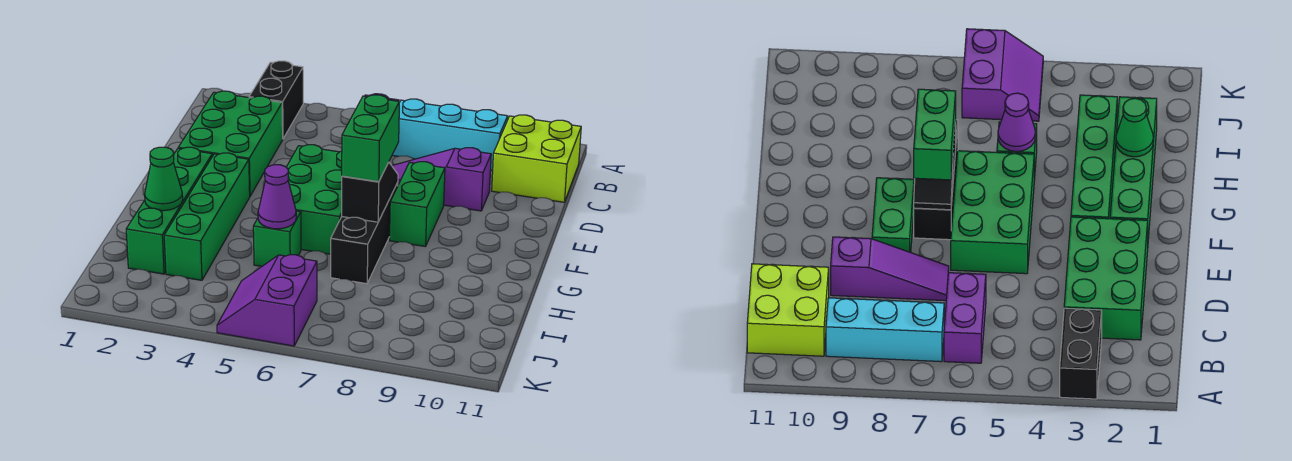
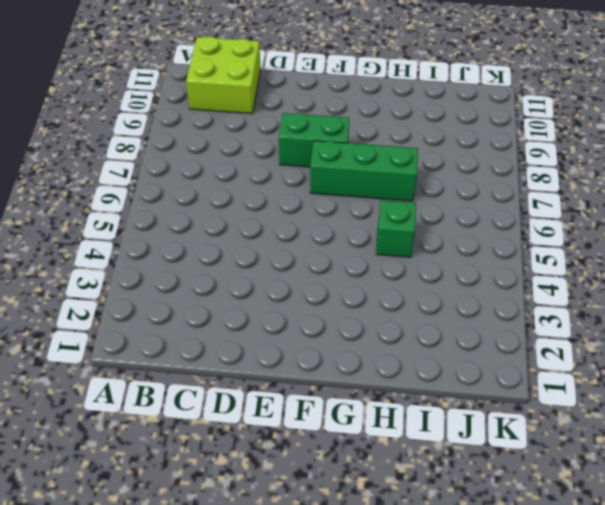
green 1x3 brick [310,141,418,201] -> black 1x3 brick [331,183,398,284]
none -> black 1x2 brick [249,61,303,138]
none -> purple 1x2 brick [944,273,986,363]
none -> cyan 1x3 brick [392,99,508,171]

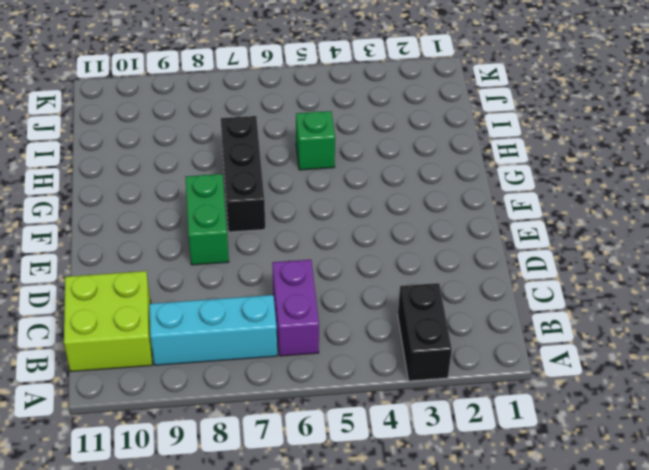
none -> green 2x3 brick [178,91,283,196]
none -> purple 1x3 slope [392,148,491,211]
none -> green 2x3 brick [286,145,342,254]

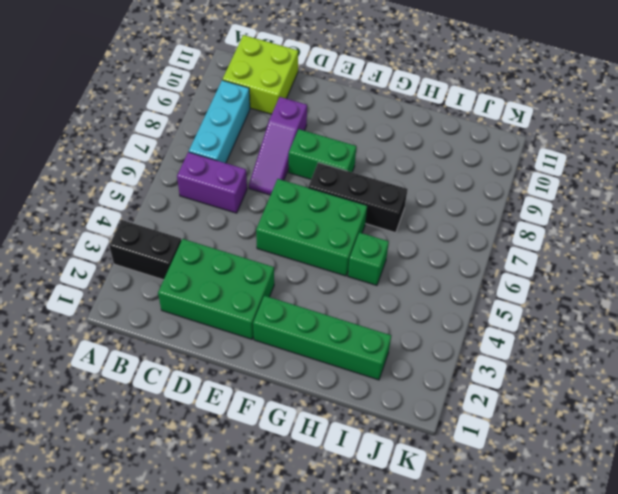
none -> green 1x4 brick [164,153,250,280]
none -> purple 2x2 slope [217,255,317,346]
none -> black 1x2 slope [342,162,398,222]

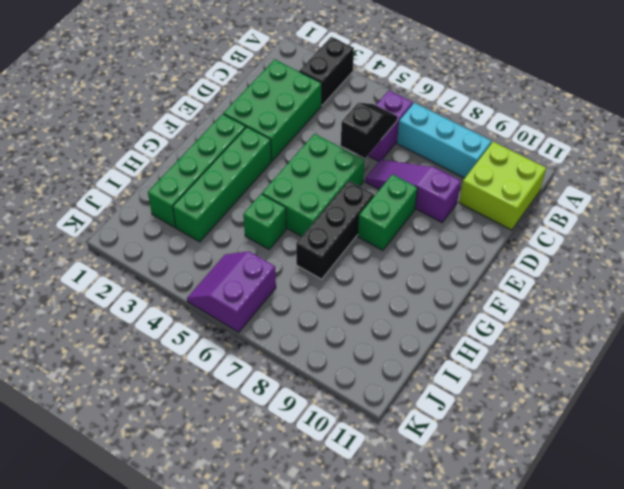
black 1x2 slope [341,103,398,158] -> black 1x2 slope moved to [342,162,398,222]
none -> green 1x1 cone [145,147,183,211]
none -> purple 1x1 cone [258,165,296,229]
none -> green 1x2 brick [342,95,399,182]

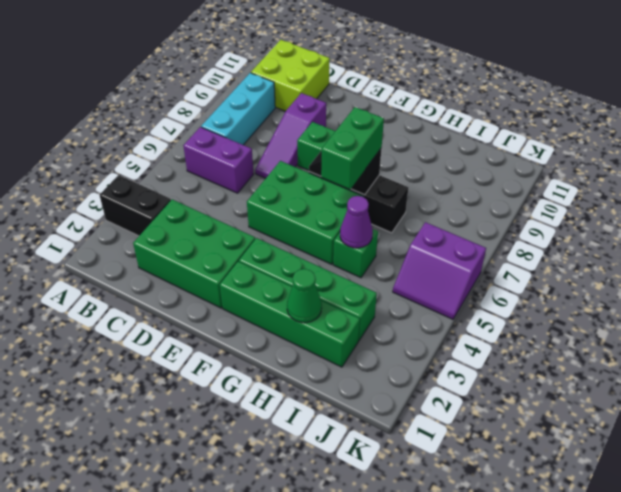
green 1x2 brick [321,107,384,189] -> green 1x2 brick turned to [342,95,399,182]

